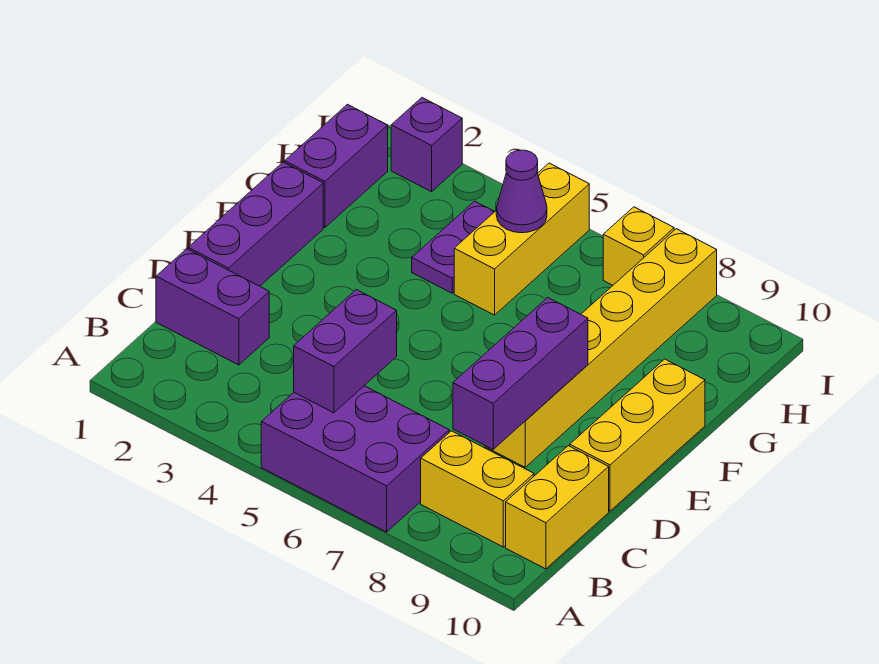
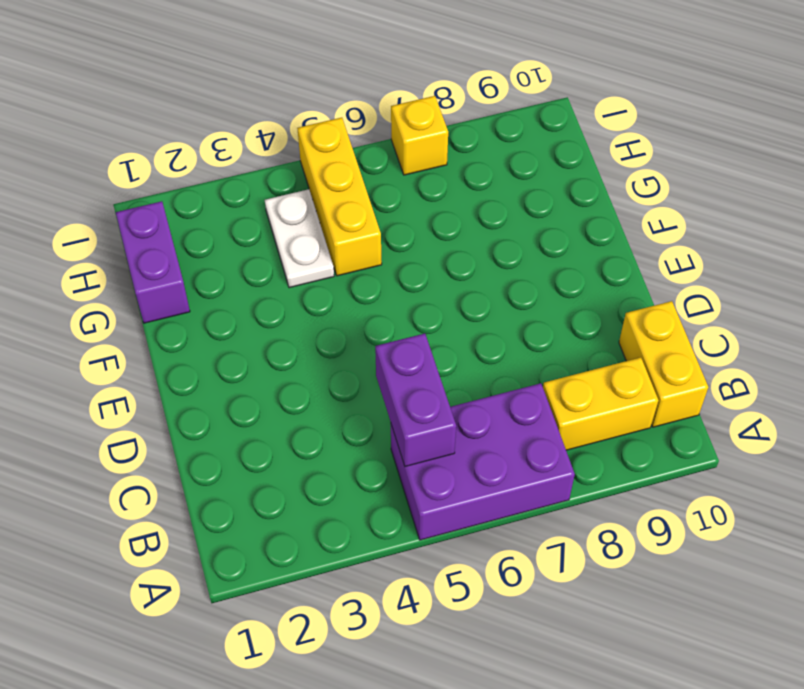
white 1x2 plate [265,189,334,288] -> purple 1x2 plate [412,201,495,293]
none -> purple 1x2 brick [156,249,269,365]
none -> purple 1x3 brick [188,162,323,286]
none -> yellow 1x6 brick [485,229,717,467]

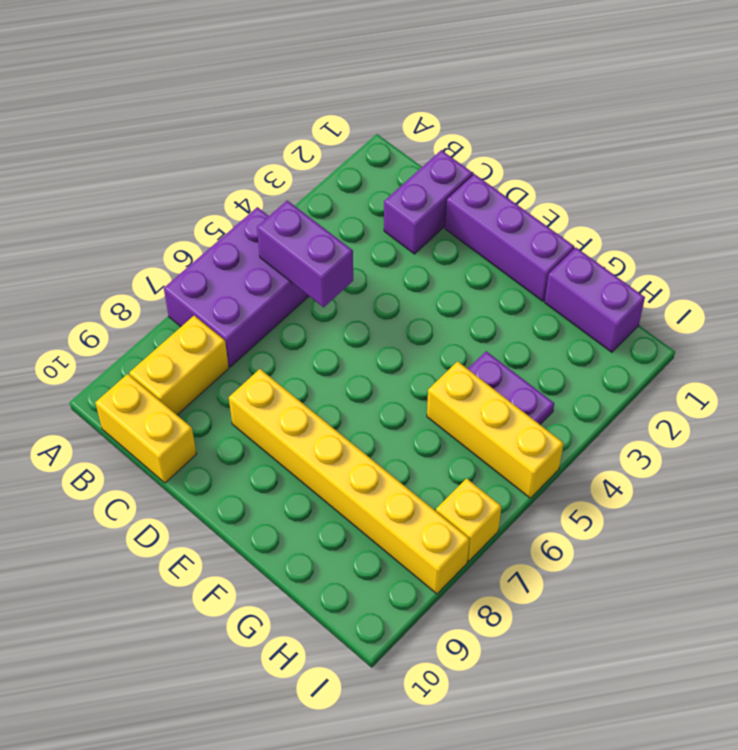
none -> yellow 1x3 brick [570,359,705,511]
none -> purple 1x1 brick [391,98,462,192]
none -> purple 1x3 brick [453,298,588,449]

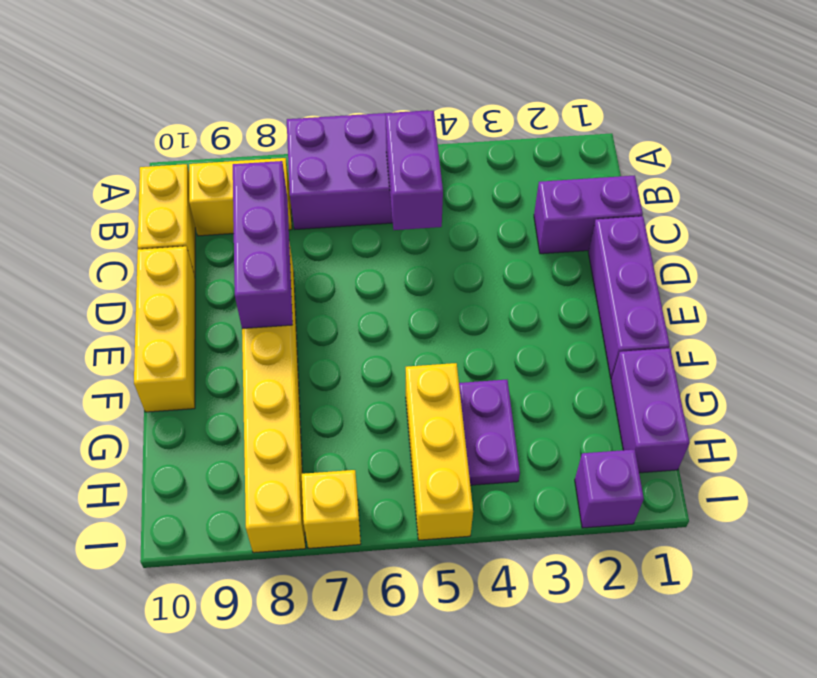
none -> purple 1x1 cone [496,150,547,233]

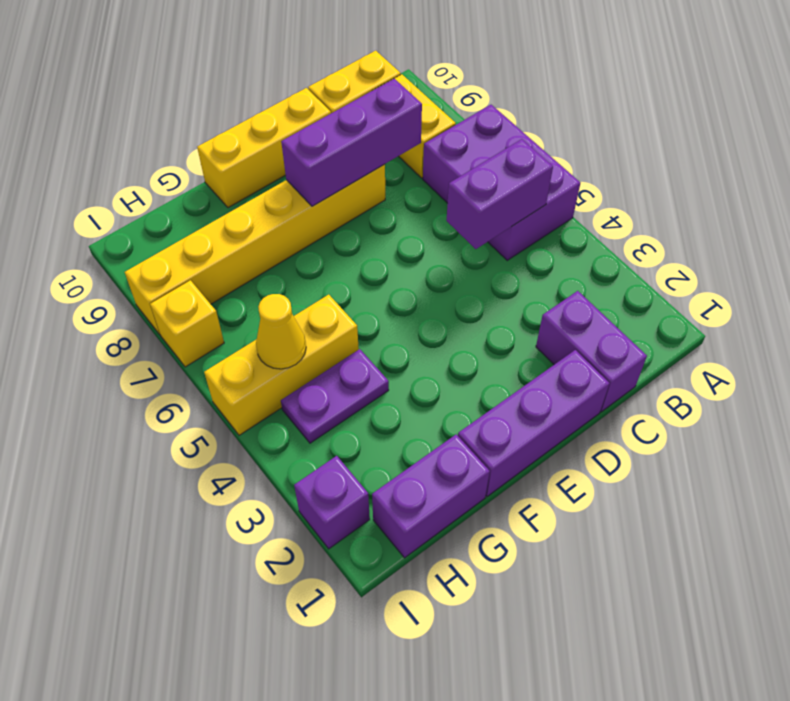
yellow 1x1 cone [256,294,306,369] -> purple 1x1 cone [496,150,547,233]

